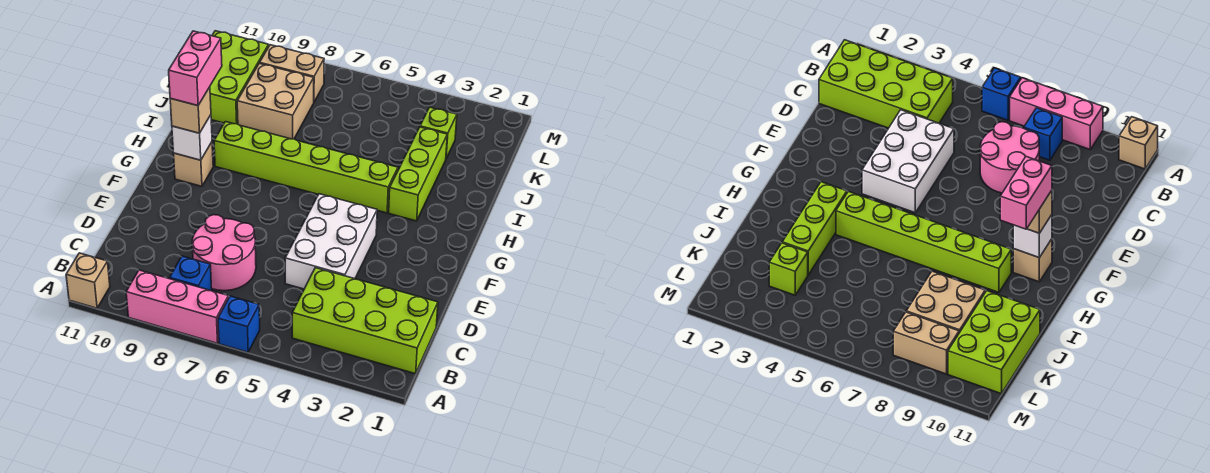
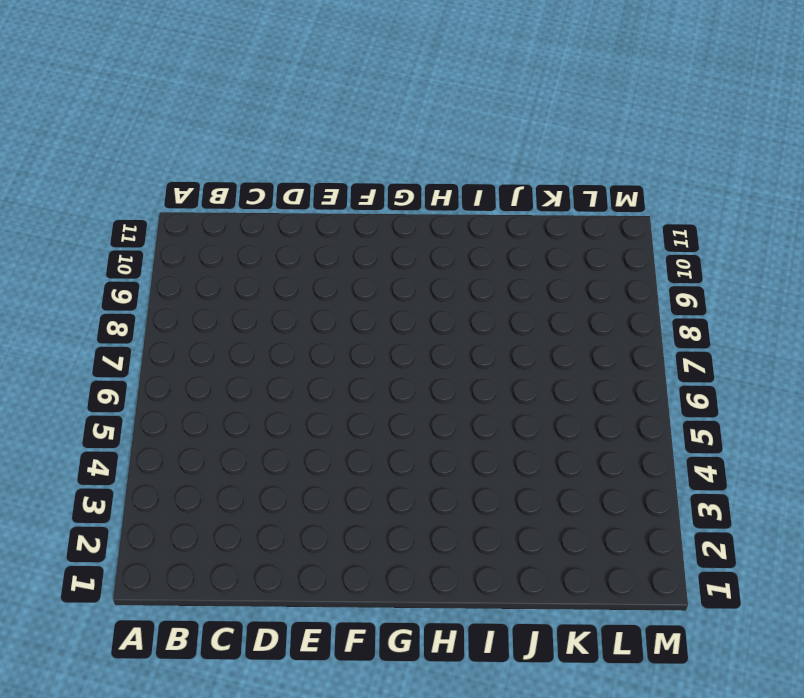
none -> blue 1x1 brick [218,296,260,352]
none -> pink 1x3 brick [126,270,229,343]
none -> tan 1x1 brick [66,253,110,308]

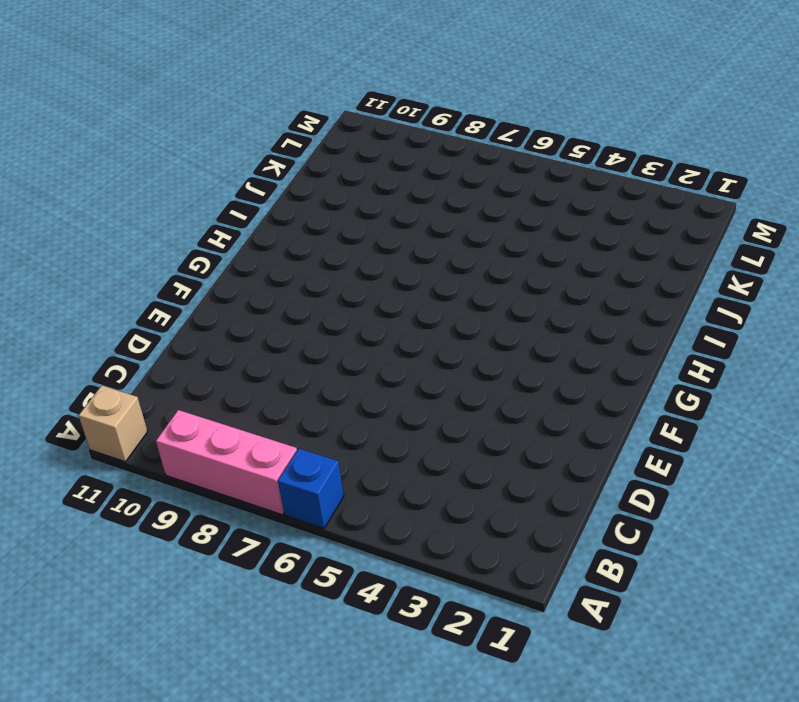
none -> lime 2x4 brick [292,268,438,374]
none -> blue 1x1 brick [170,256,212,291]
none -> pink 2x2 round brick [192,215,256,291]

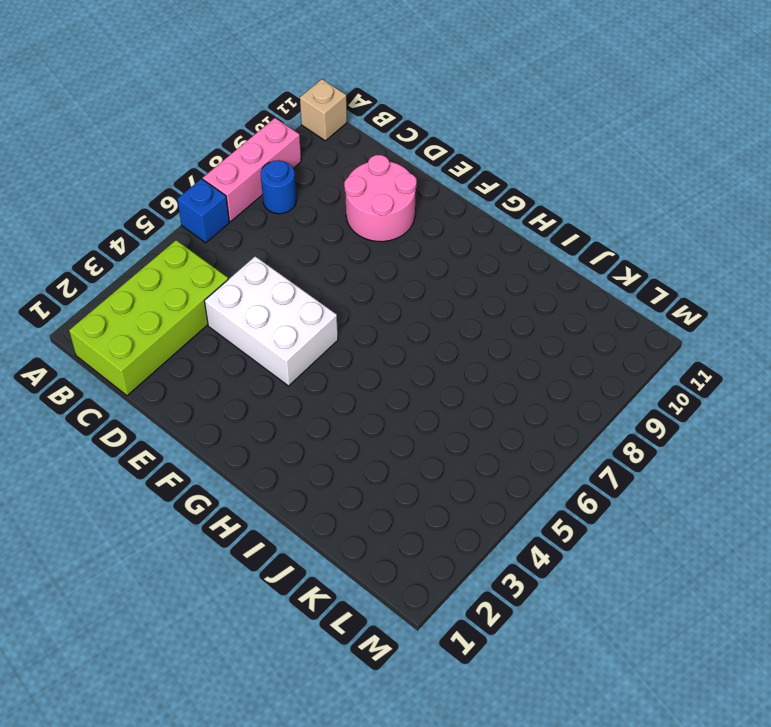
blue 1x1 round brick [261,160,296,214] -> blue 1x1 brick [170,256,212,291]
pink 2x2 round brick [344,155,417,242] -> pink 2x2 round brick moved to [192,215,256,291]
none -> tan 1x1 brick [174,142,213,186]
none -> lime 1x3 brick [389,127,447,221]
none -> lime 1x6 brick [214,122,398,213]

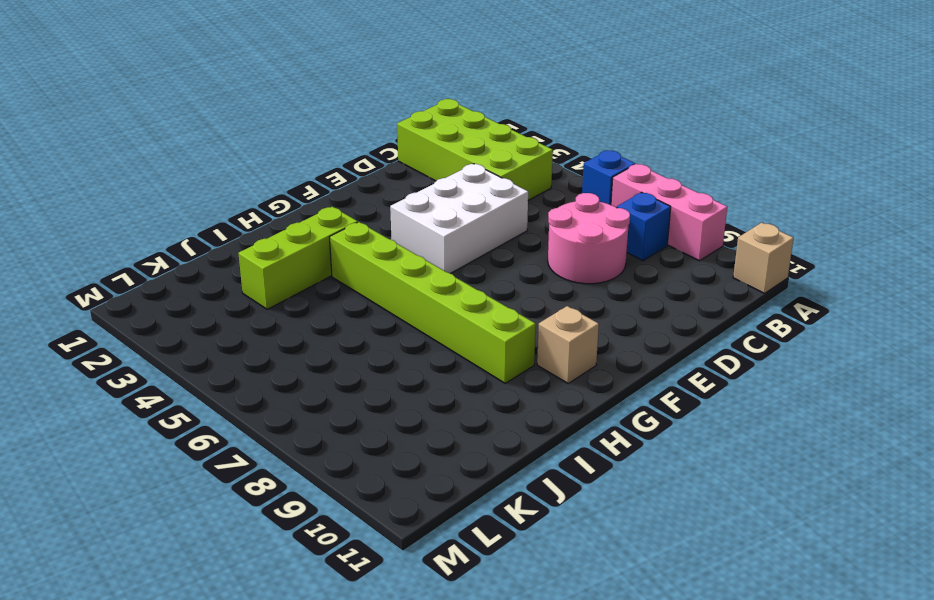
none -> tan 2x2 brick [237,63,314,139]
none -> lime 2x3 brick [210,31,269,124]
none -> lime 1x1 brick [420,107,457,158]

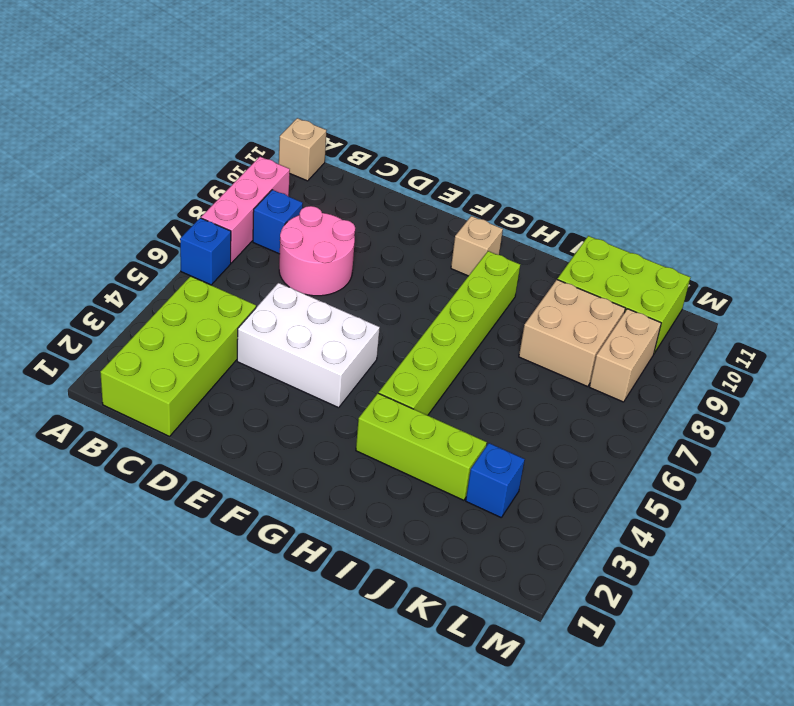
blue 1x1 brick [466,443,525,517] -> lime 1x1 brick [420,107,457,158]
none -> white 1x1 brick [172,115,212,160]
none -> tan 1x1 brick [170,87,211,133]
none -> pink 1x2 brick [169,31,222,106]

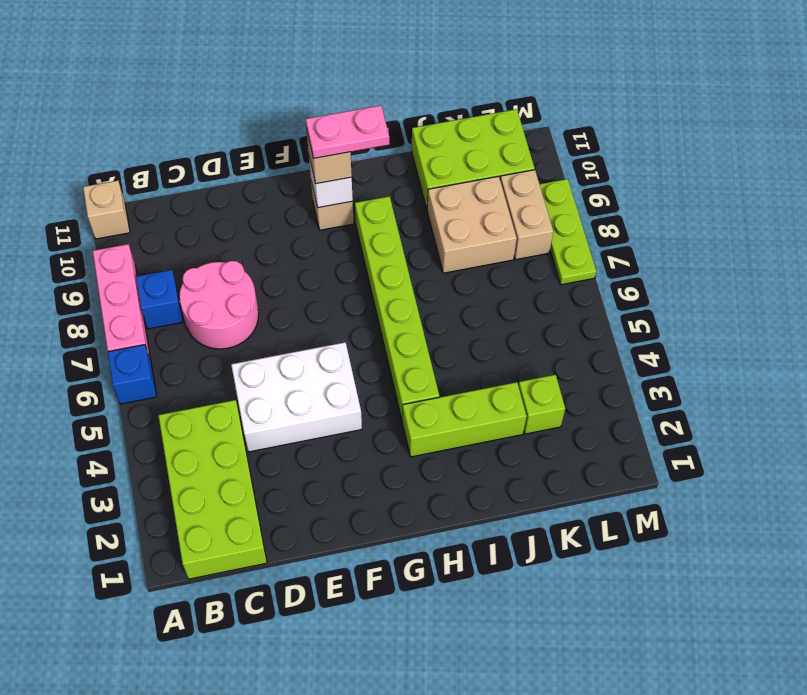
pink 1x2 plate [306,105,389,158] -> pink 1x2 brick [169,31,222,106]
lime 1x3 plate [540,179,596,285] -> none

